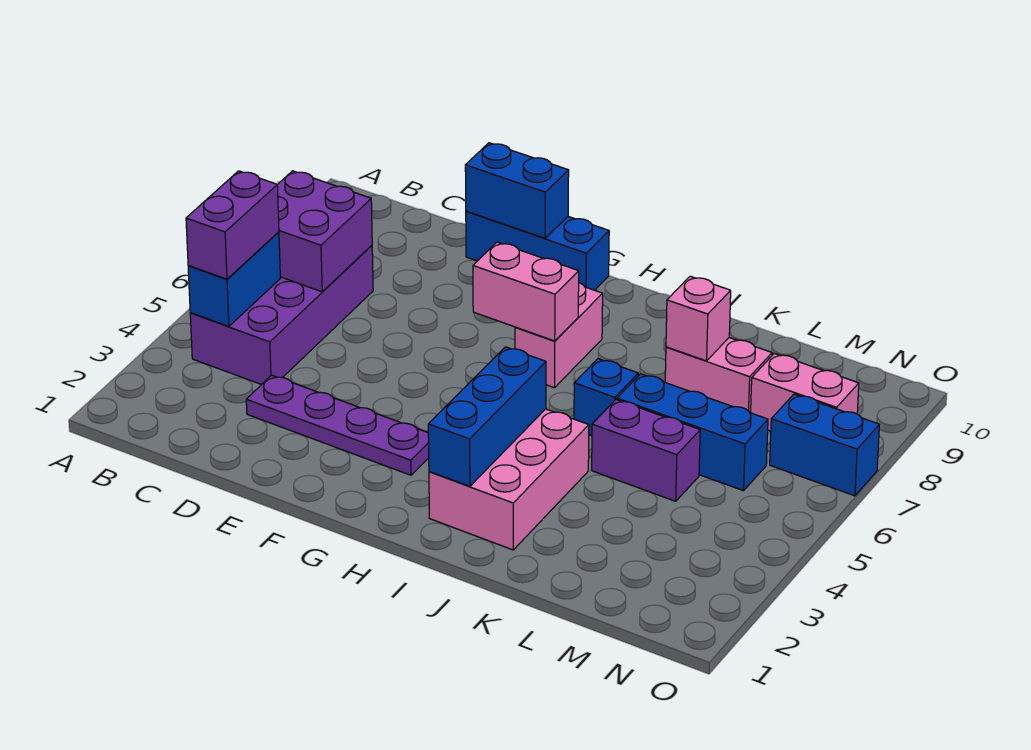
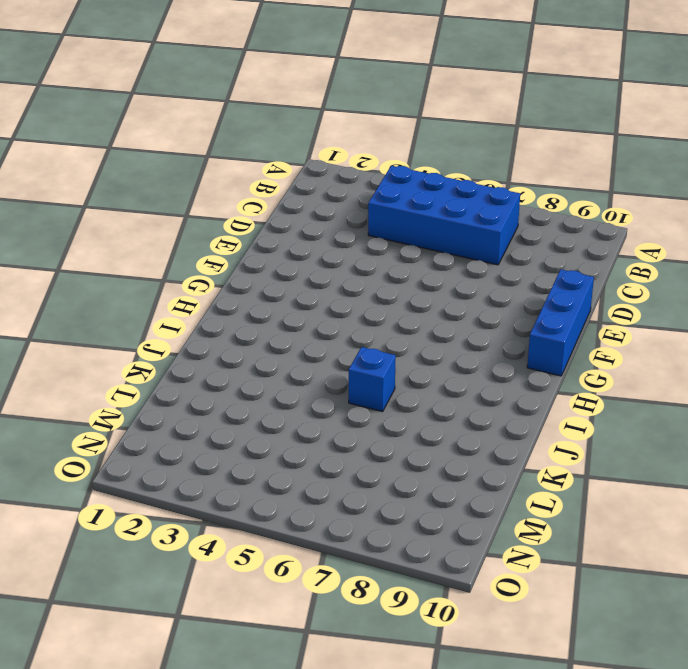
blue 2x4 brick [368,166,520,265] -> purple 2x4 brick [190,245,373,385]
none -> purple 1x4 plate [246,375,429,475]
none -> pink 1x2 brick [515,283,603,388]
none -> pink 2x3 brick [429,409,589,550]

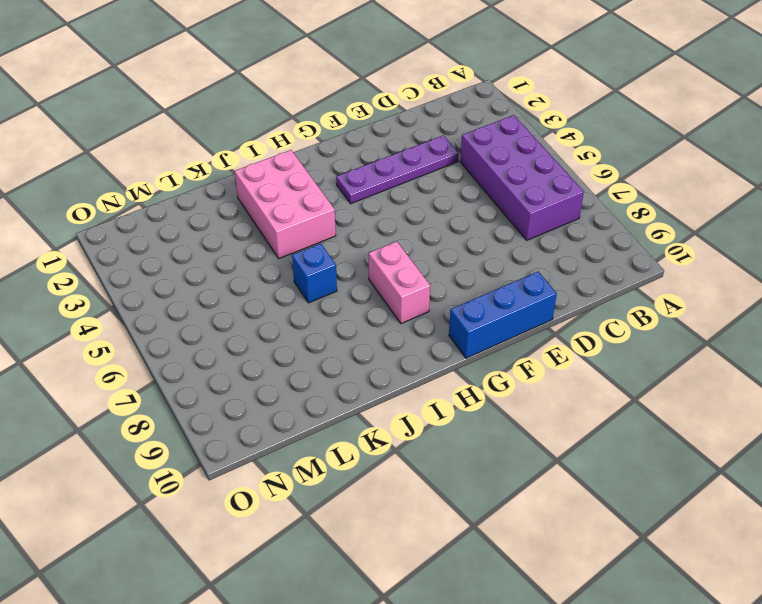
none -> purple 1x2 brick [592,400,700,501]
none -> blue 1x3 brick [617,374,768,491]
none -> pink 1x2 brick [665,338,772,413]

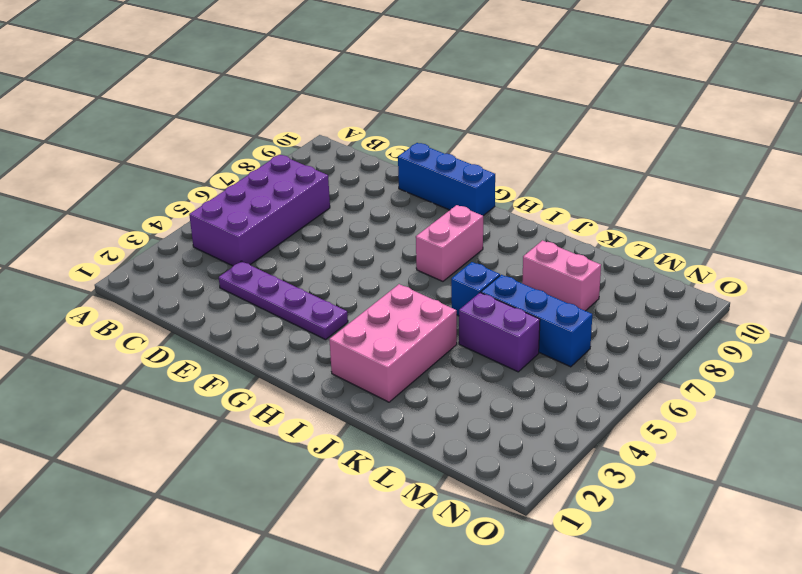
none -> pink 1x2 brick [751,353,859,431]
none -> blue 1x2 brick [770,394,879,496]
none -> blue 1x2 brick [188,232,280,326]

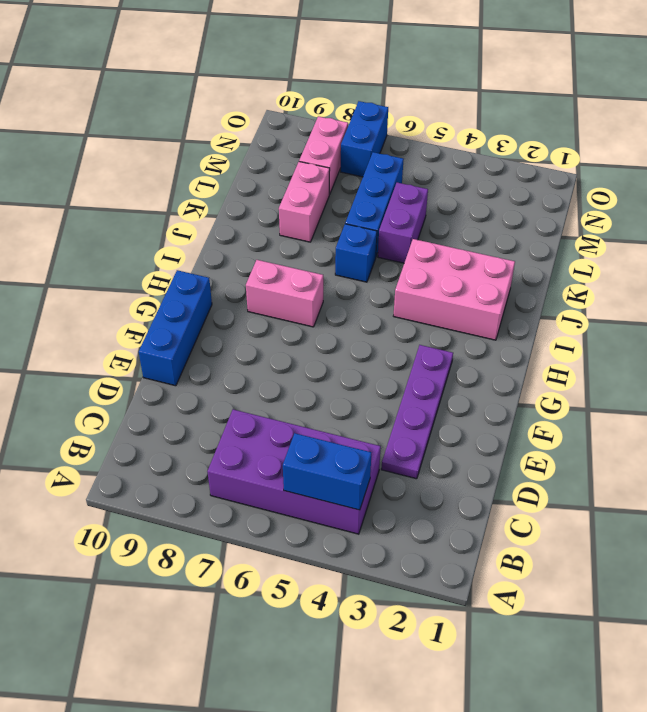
none -> purple 2x2 brick [277,171,372,292]
none -> blue 1x2 brick [465,143,569,238]
none -> pink 1x2 brick [473,242,579,341]

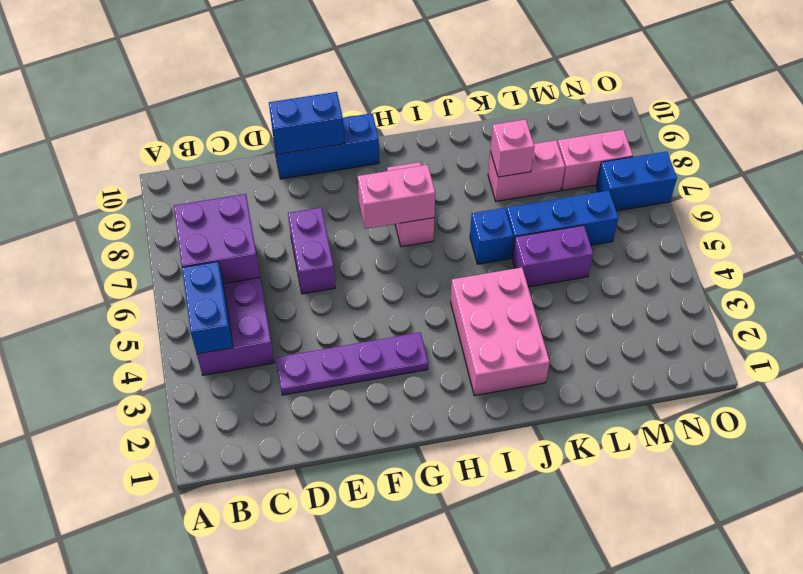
purple 1x2 brick [288,207,335,294] -> purple 1x2 brick moved to [186,171,279,279]
none -> blue 1x3 brick [428,347,546,486]

